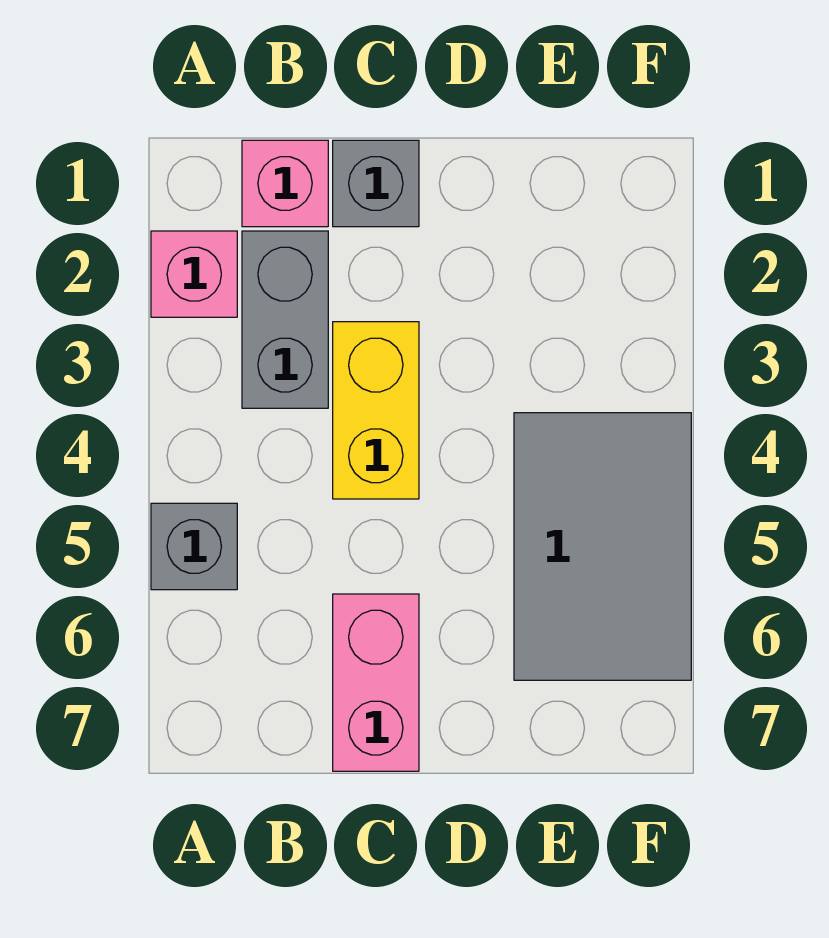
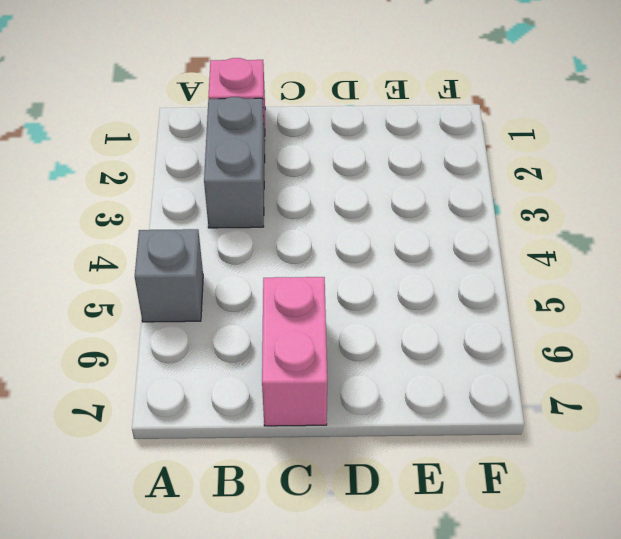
none -> pink 1x1 brick [151,231,237,317]
none -> grey 1x1 brick [333,140,419,227]

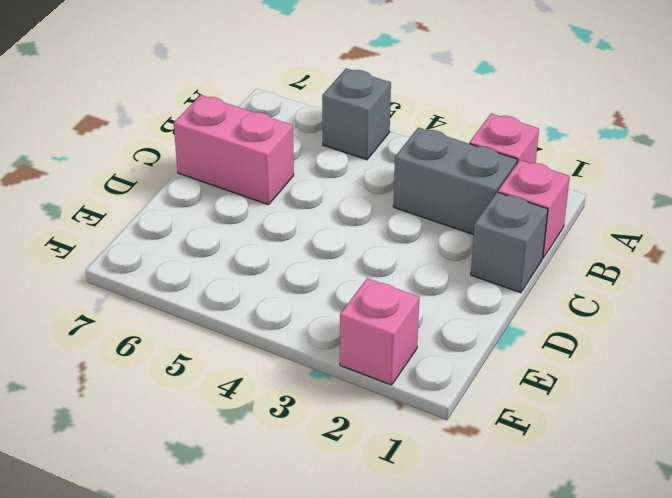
pink 1x1 brick [340,278,419,385] -> none
none -> yellow 1x2 brick [333,322,419,499]
none -> grey 2x3 tile [514,413,691,680]

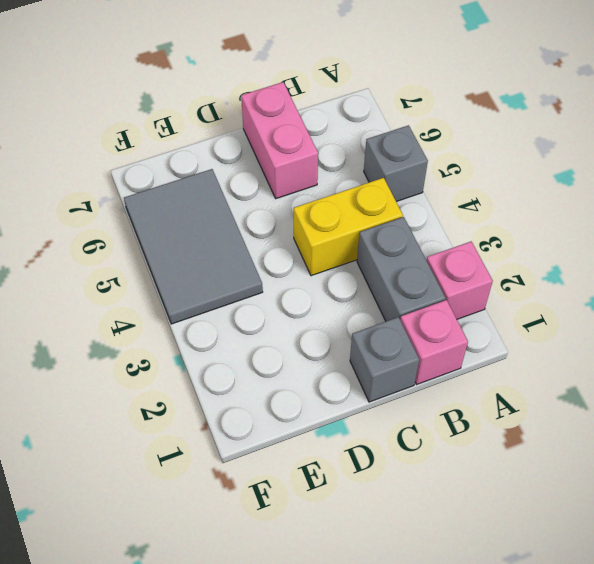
yellow 1x2 brick [294,178,403,276] -> yellow 1x2 brick turned to [333,322,419,499]

